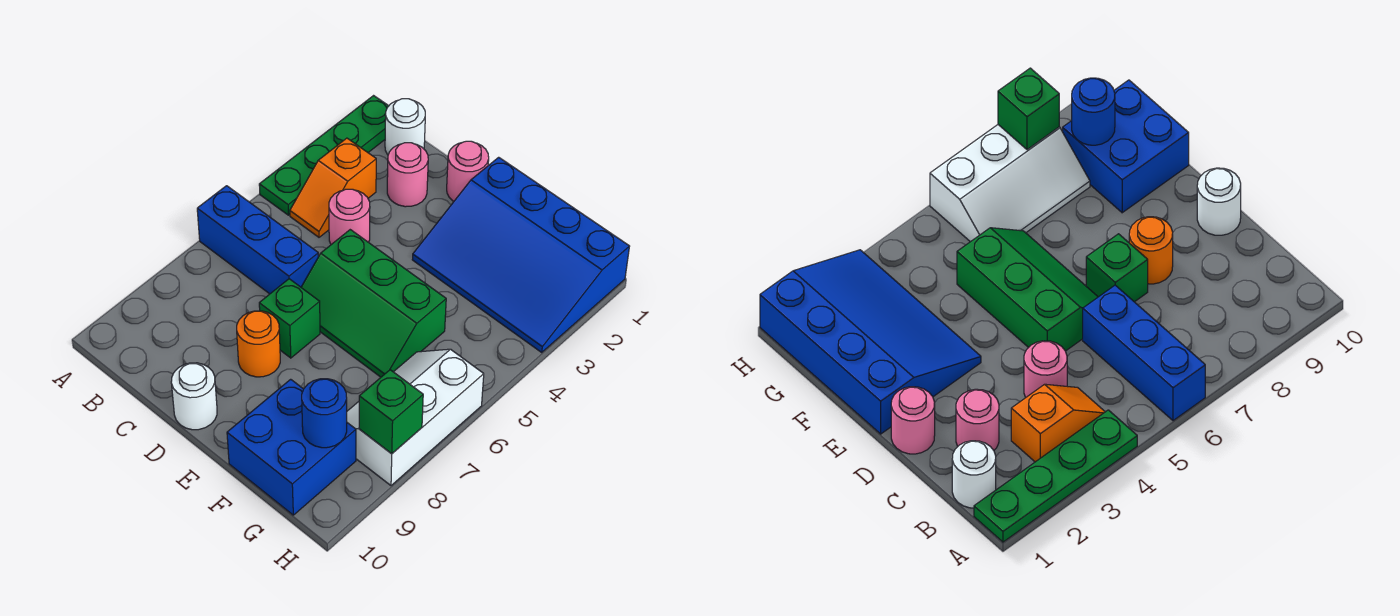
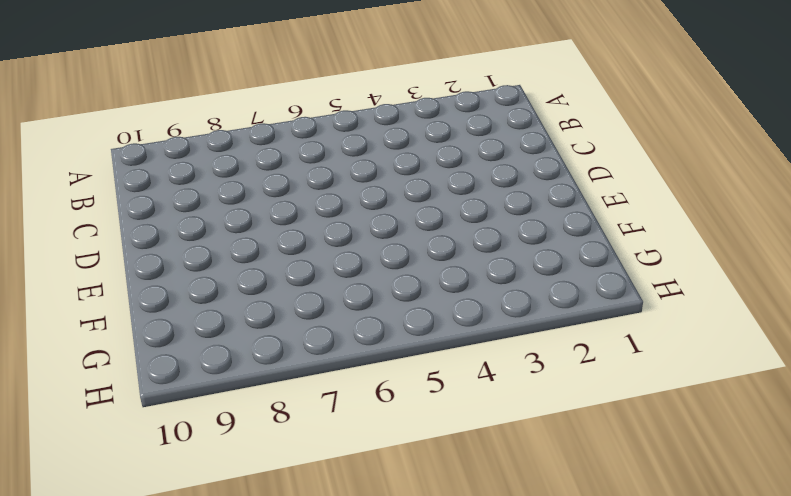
none -> green 1x4 plate [259,96,388,215]
none -> blue 1x3 brick [197,186,318,294]
none -> white 1x1 round brick [385,99,425,155]

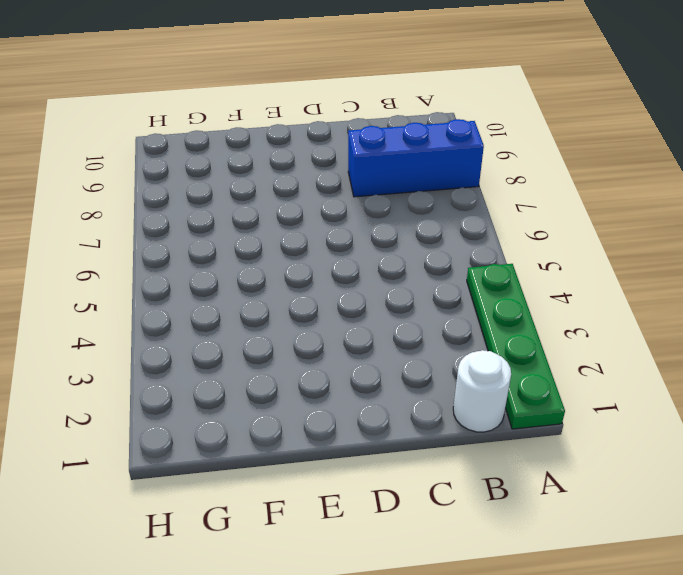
blue 1x3 brick [348,119,484,197] -> blue 1x3 brick moved to [197,186,318,294]
none -> orange 1x2 slope [290,138,376,237]
none -> pink 1x1 round brick [387,143,428,207]
none -> pink 1x1 round brick [329,189,370,244]

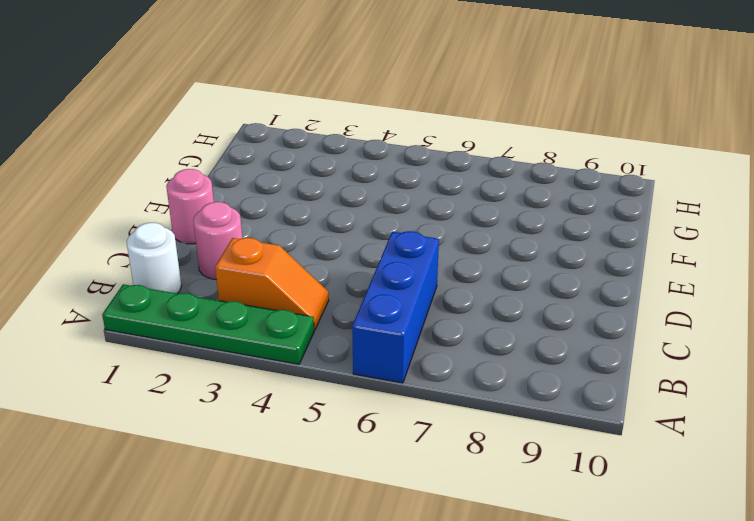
none -> pink 1x1 round brick [329,189,370,244]
none -> green 2x3 slope [301,230,446,377]
none -> green 1x1 brick [259,279,320,358]

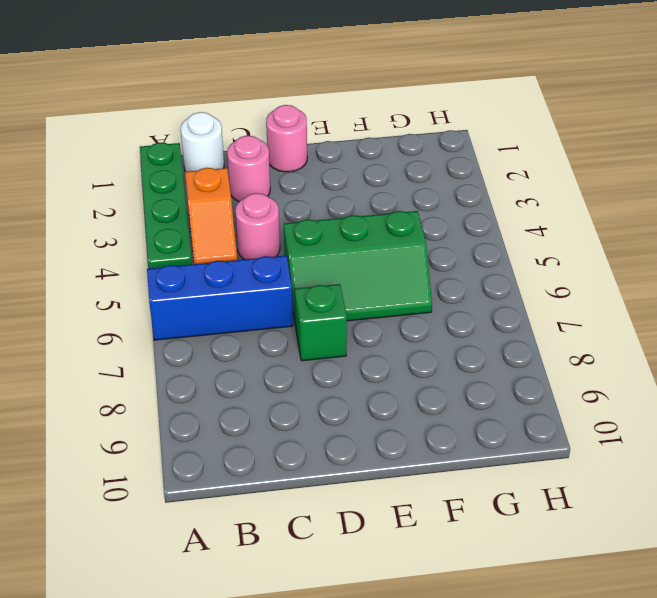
none -> orange 1x1 round brick [237,311,280,377]
none -> white 1x1 round brick [171,363,217,430]
none -> blue 3x4 slope [412,157,630,352]

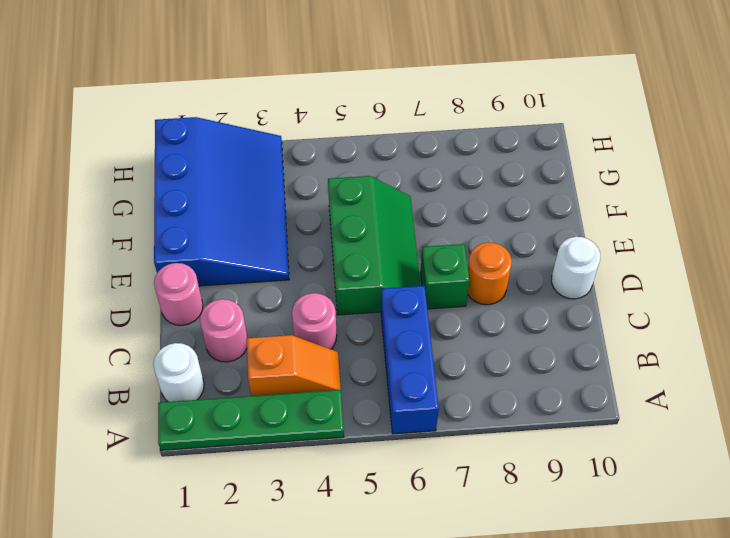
none -> blue 2x2 brick [227,379,356,515]
none -> white 2x3 slope [347,349,484,485]
none -> blue 1x1 round brick [302,379,347,448]

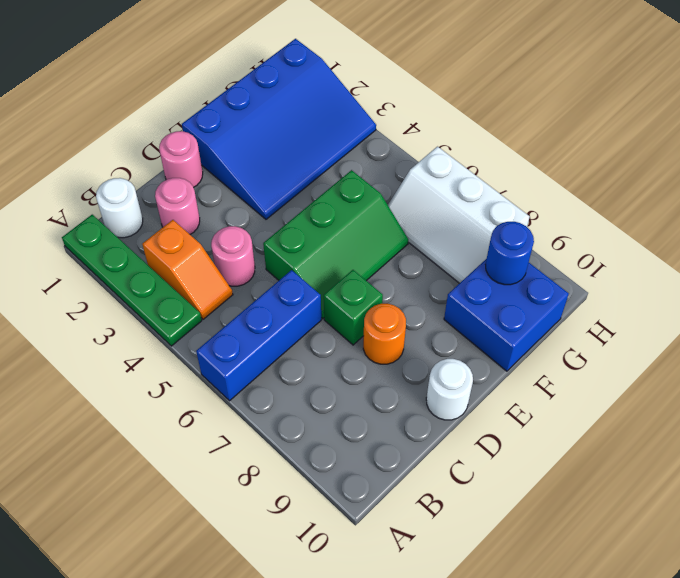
none -> green 1x1 brick [359,370,423,454]

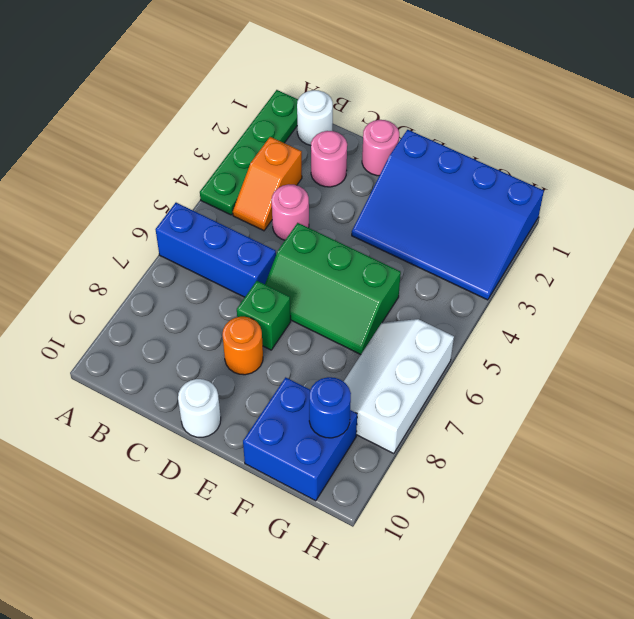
none -> green 1x1 brick [359,370,423,454]

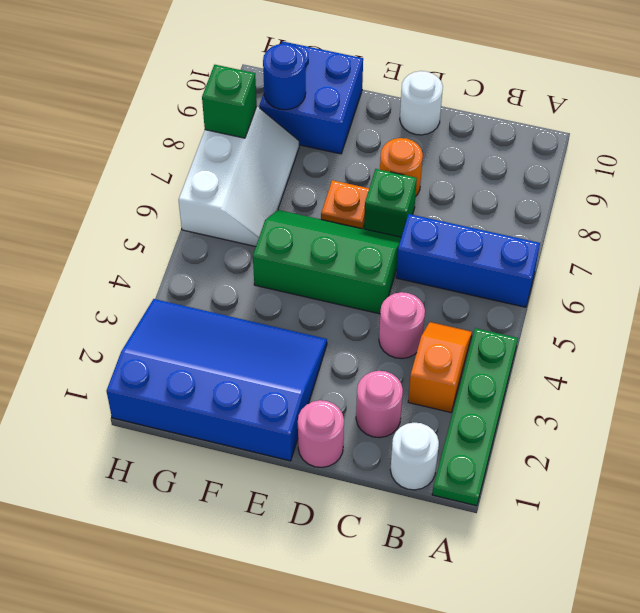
orange 1x1 plate [321,180,369,229] -> none

